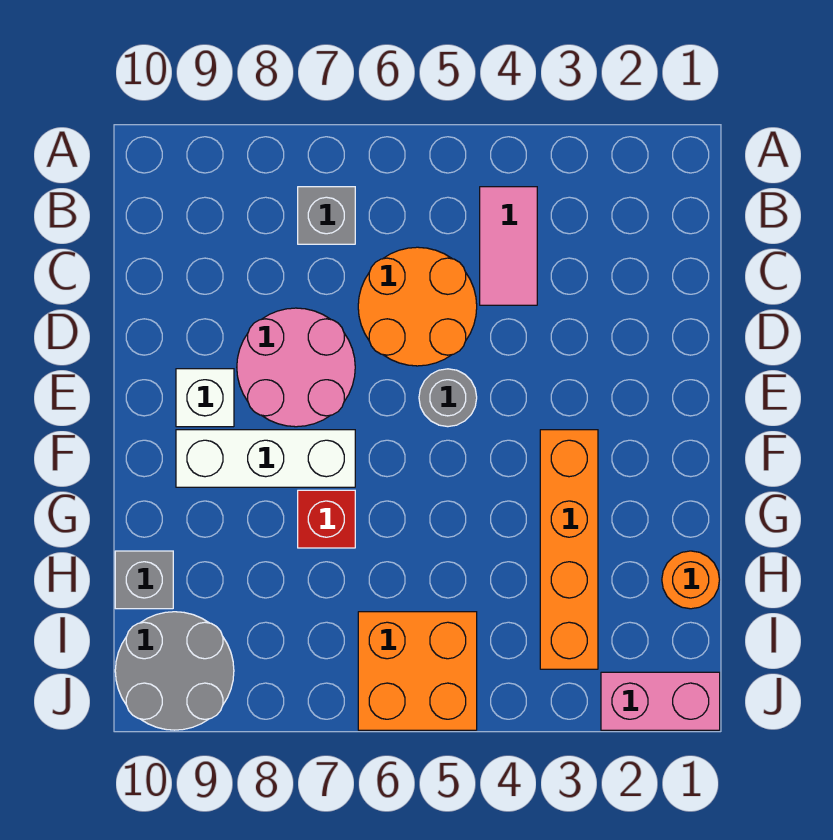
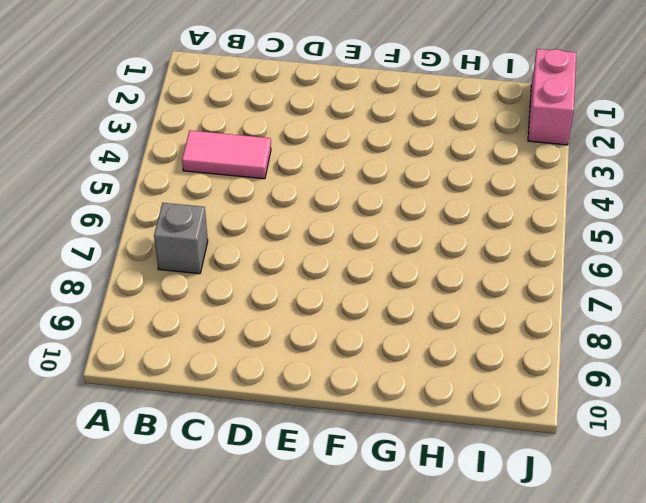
none -> orange 2x2 round brick [358,247,477,366]
none -> pink 2x2 round brick [237,308,355,427]
none -> grey 1x1 round brick [419,369,477,427]

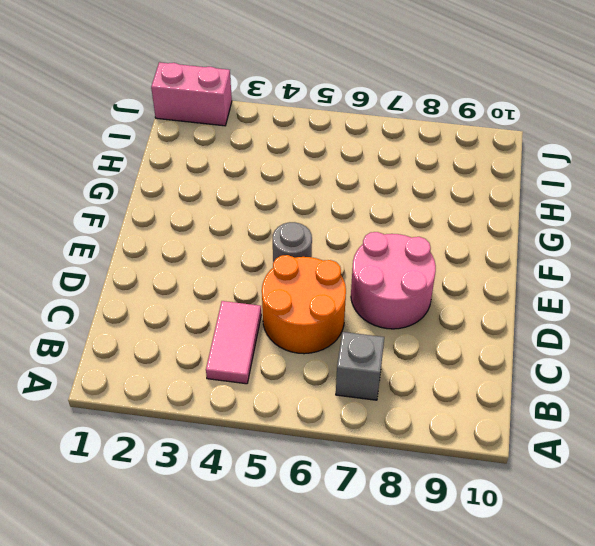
none -> white 1x1 brick [176,369,234,427]
none -> orange 1x4 brick [540,430,598,669]
none -> white 1x3 brick [176,430,355,487]

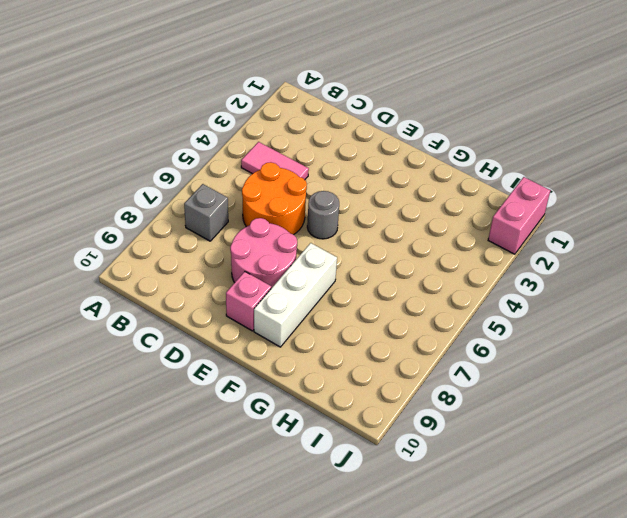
pink 1x1 brick [226,272,271,331] -> white 1x1 brick [176,369,234,427]
none -> orange 1x4 brick [540,430,598,669]
none -> red 1x1 brick [298,490,355,548]
none -> orange 1x1 round brick [662,551,720,609]

